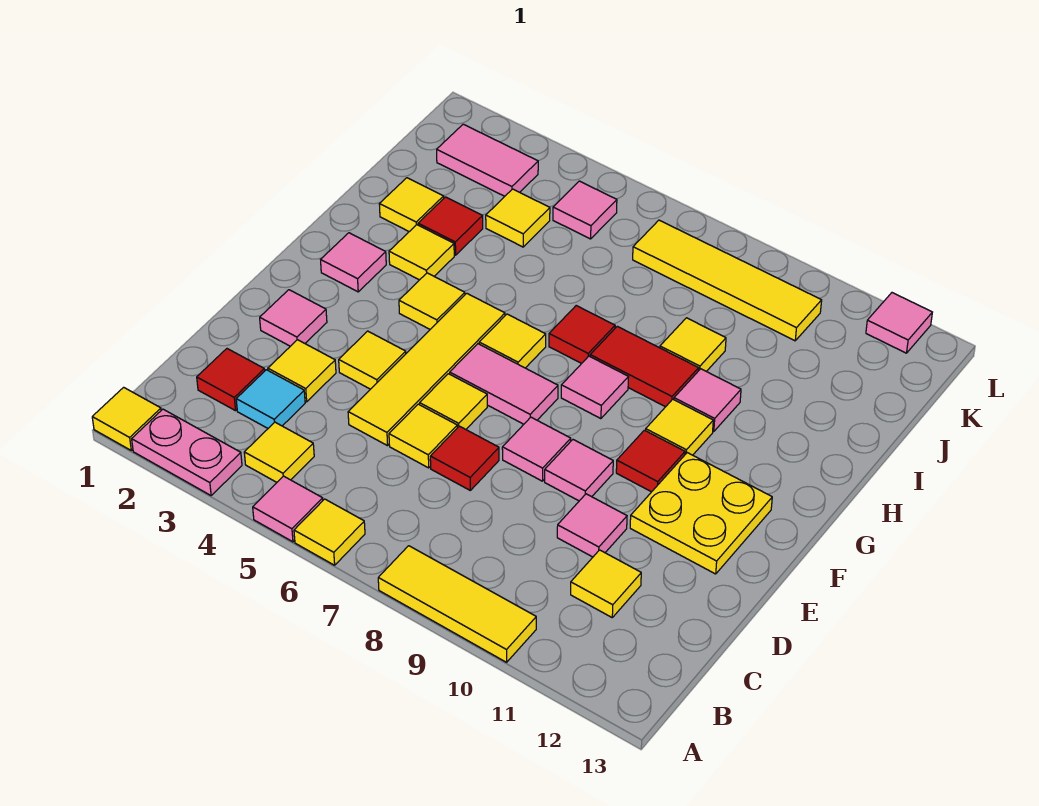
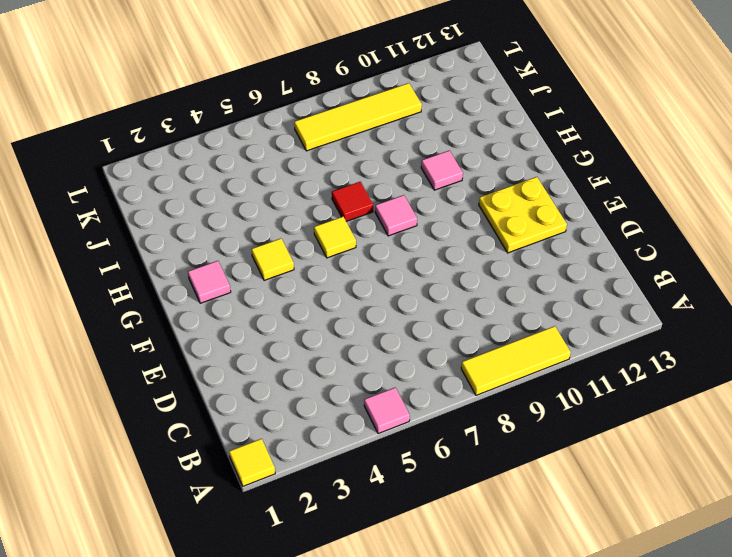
none -> pink 1x2 plate [132,409,242,495]
none -> yellow 1x1 tile [294,499,365,565]
none -> yellow 1x1 tile [244,422,314,482]
none -> red 1x1 tile [197,349,265,411]

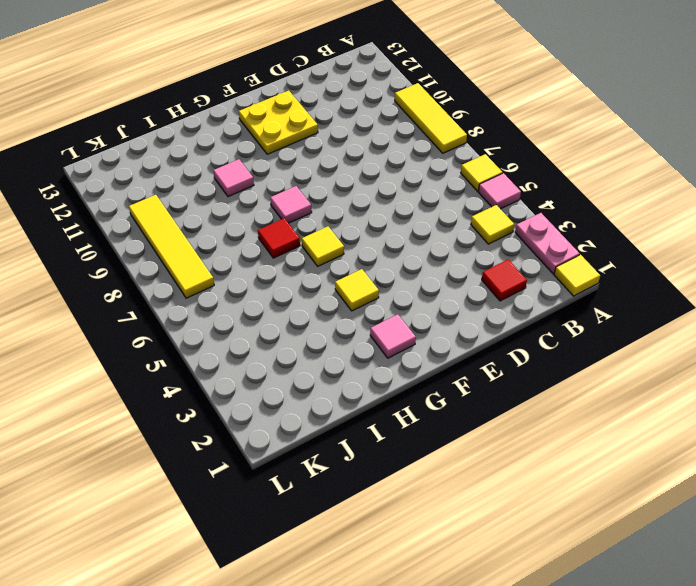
none -> cyan 1x1 tile [236,370,305,428]
none -> yellow 1x1 tile [571,550,641,617]
none -> yellow 1x1 tile [268,340,336,402]
none -> yellow 1x4 tile [348,293,505,446]

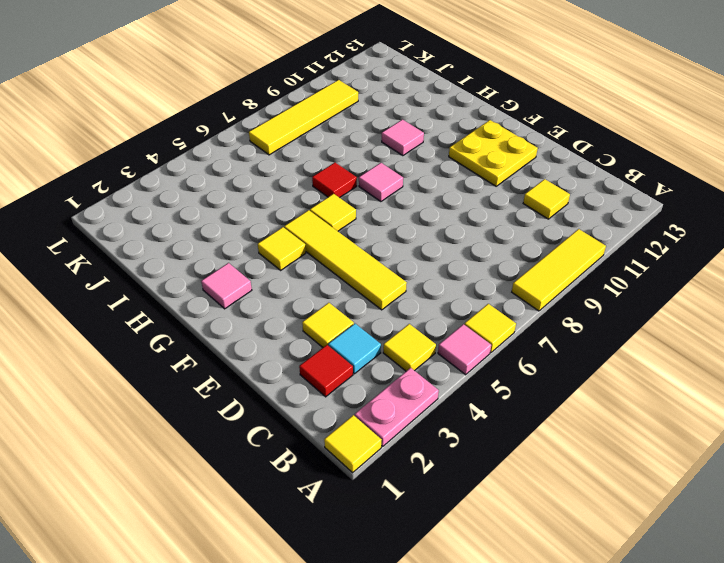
none -> yellow 1x1 tile [389,404,457,468]
none -> red 1x1 tile [430,426,499,490]
none -> pink 1x1 tile [557,494,627,557]
none -> pink 1x1 tile [260,290,327,346]

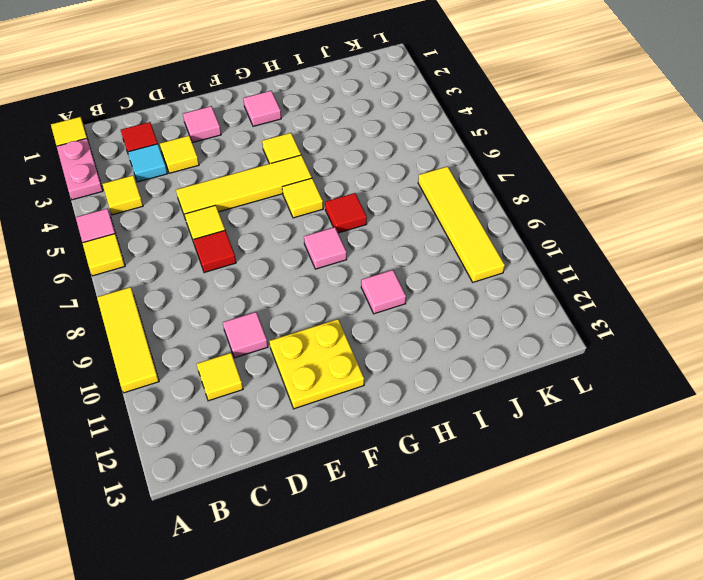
none -> yellow 1x1 tile [339,331,406,389]
none -> yellow 1x1 tile [420,374,487,429]
none -> pink 1x1 tile [502,417,571,481]
none -> pink 1x1 tile [545,440,613,501]

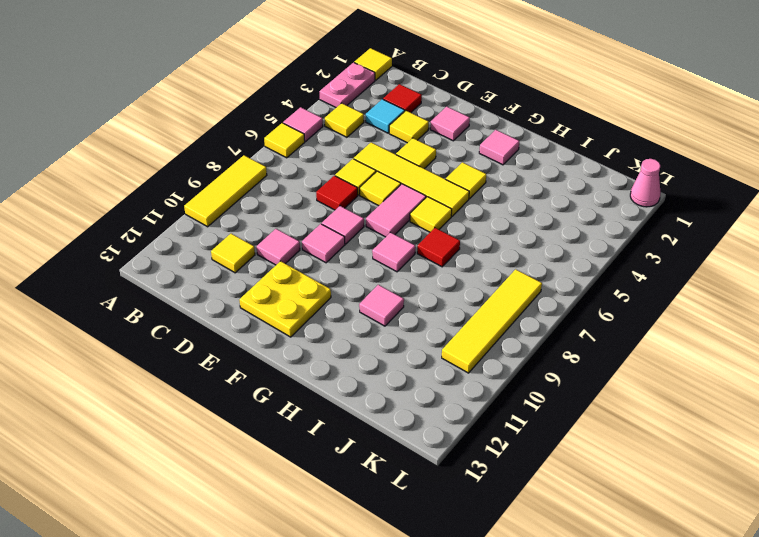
pink 1x1 cone [630,159,661,207] -> none
none -> red 1x1 tile [616,430,685,492]
none -> yellow 1x1 tile [646,399,713,455]
none -> yellow 1x1 tile [389,225,454,280]
none -> red 1x2 tile [590,326,699,407]

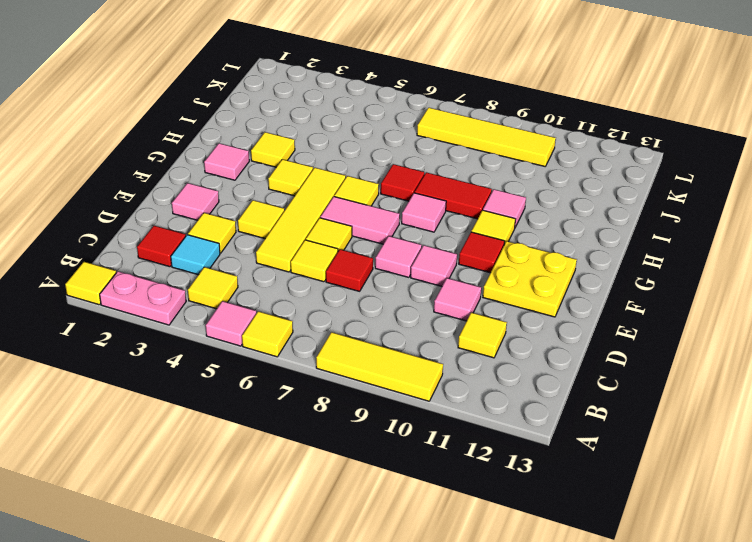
none -> yellow 1x1 tile [379,178,444,232]
none -> red 1x1 tile [418,197,483,255]
none -> yellow 1x1 tile [660,318,726,371]
none -> yellow 1x1 tile [486,189,550,247]

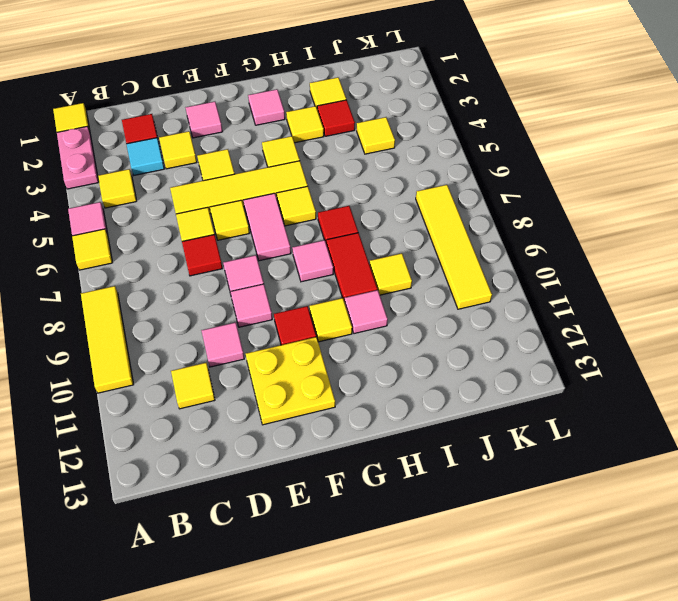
none -> pink 1x2 tile [437,124,538,196]
none -> pink 1x1 tile [553,181,617,239]
none -> pink 1x1 tile [866,293,932,353]

